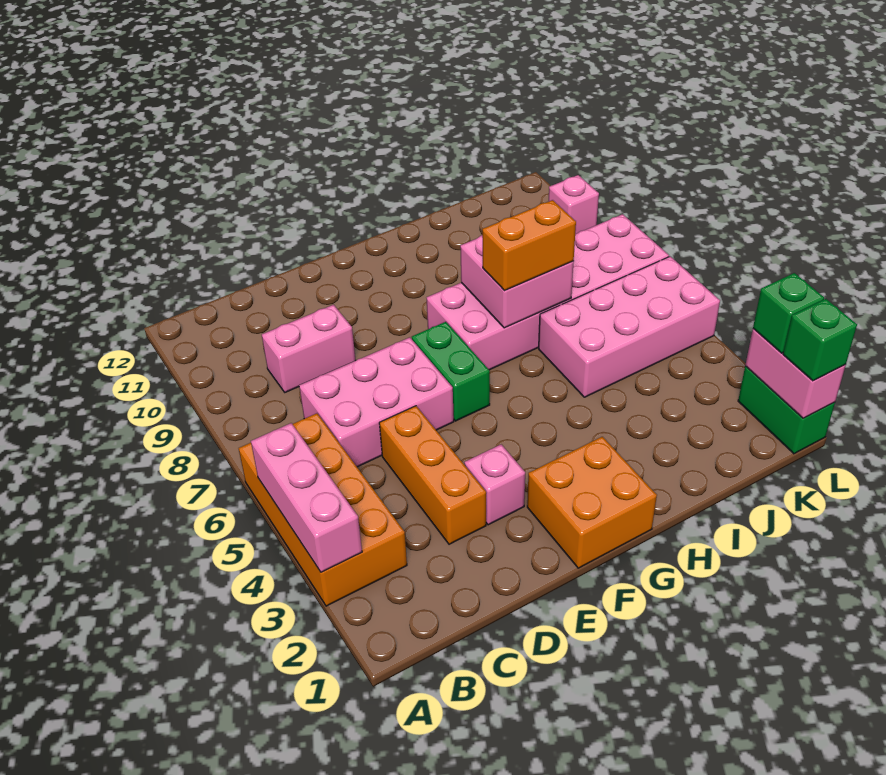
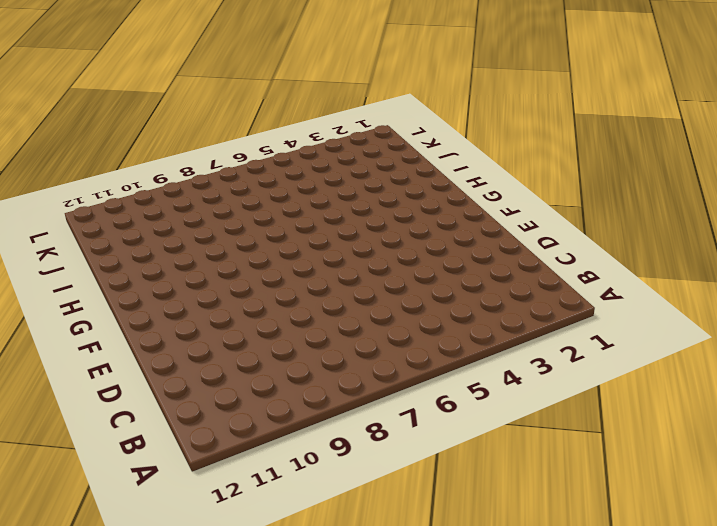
none -> orange 2x4 brick [239,413,407,606]
none -> pink 2x3 brick [299,337,454,467]
none -> pink 1x2 brick [262,305,356,392]

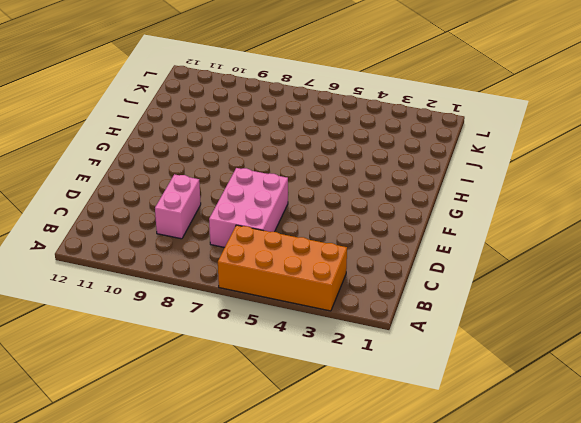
none -> orange 1x3 brick [379,406,486,544]
none -> pink 1x1 brick [464,444,525,525]
none -> orange 2x2 brick [527,437,657,568]

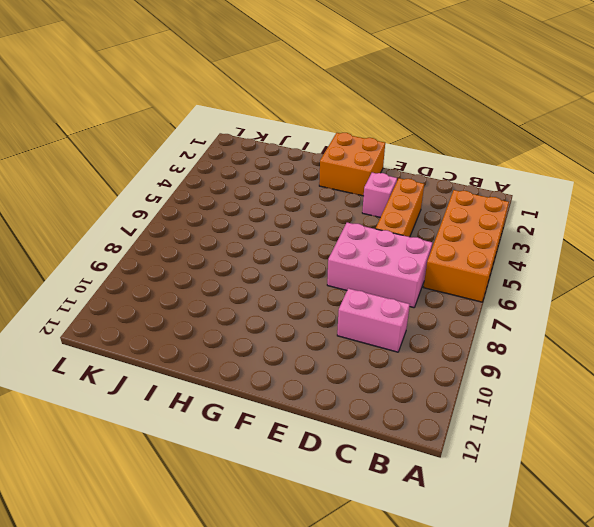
none -> green 1x2 brick [412,322,490,421]
none -> pink 2x6 brick [427,214,669,370]
none -> pink 2x4 brick [539,256,720,397]

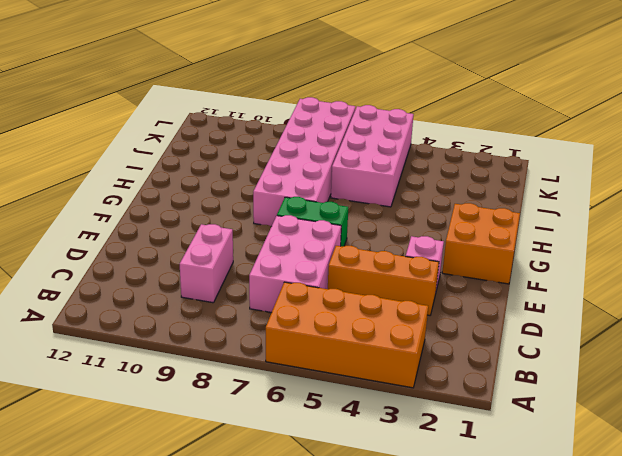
none -> green 1x2 brick [738,366,835,454]
none -> pink 1x1 brick [549,175,599,234]
none -> pink 1x3 brick [251,423,362,572]

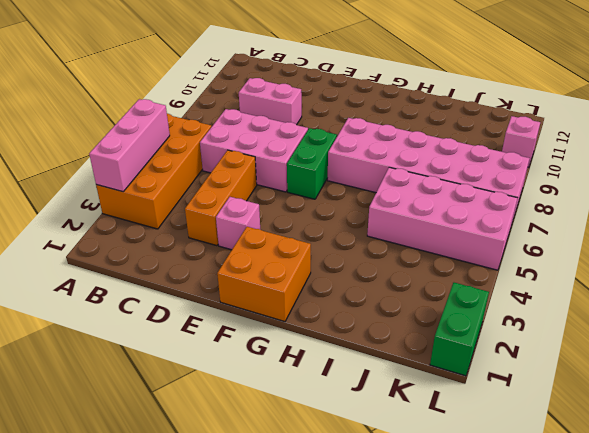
none -> pink 2x2 brick [460,235,574,328]
none -> pink 1x2 brick [745,329,846,418]
none -> orange 1x2 brick [482,200,576,291]

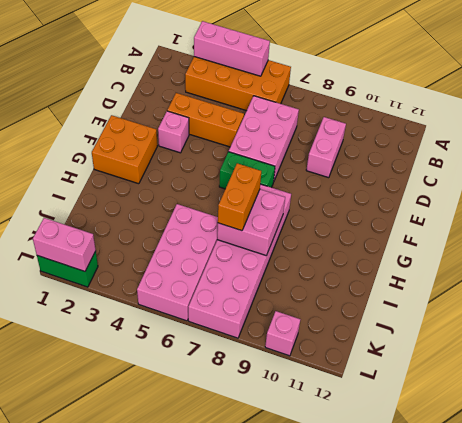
none -> green 1x1 brick [783,299,857,381]
none -> green 1x1 brick [753,273,824,353]

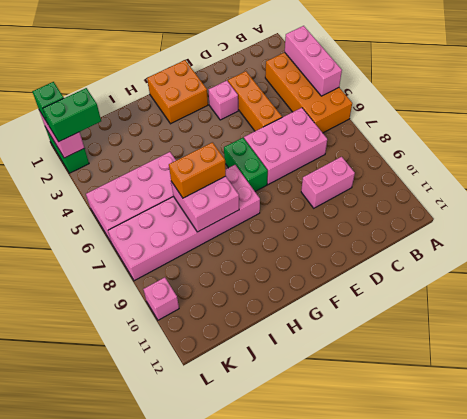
green 1x2 brick [43,88,101,142] -> green 1x1 brick [753,273,824,353]

